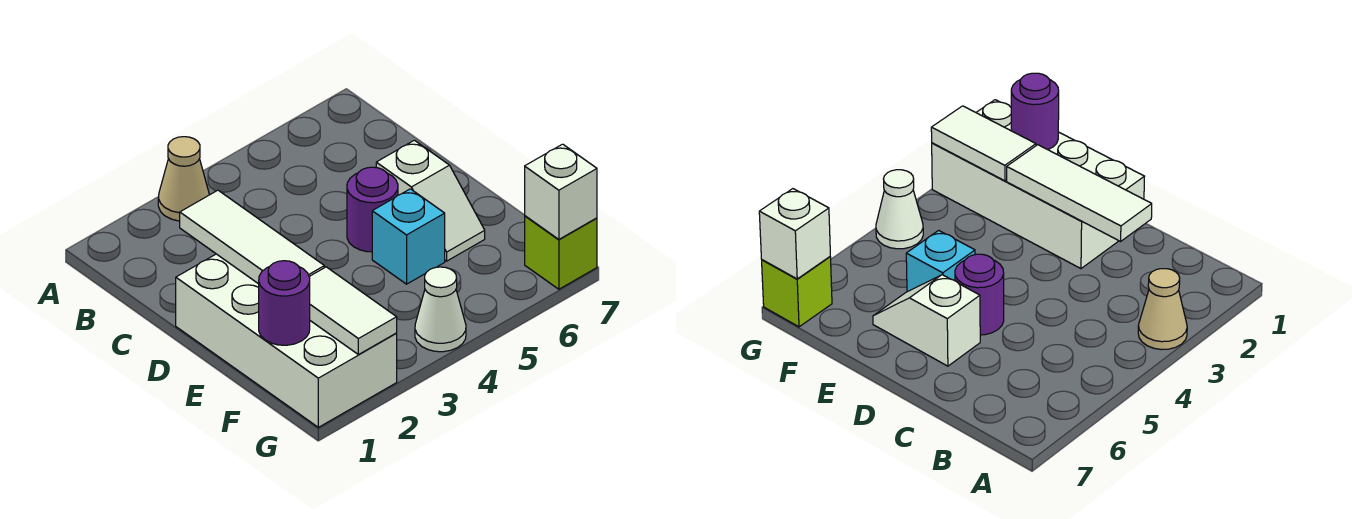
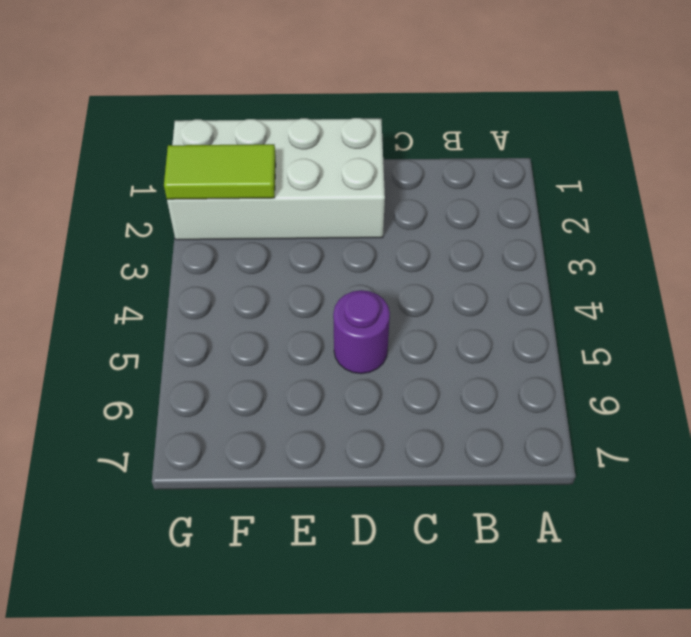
lime 1x2 tile [164,144,276,199] -> white 1x2 tile [309,267,397,355]
none -> tan 1x1 cone [158,137,209,221]
none -> white 1x2 slope [376,140,485,261]

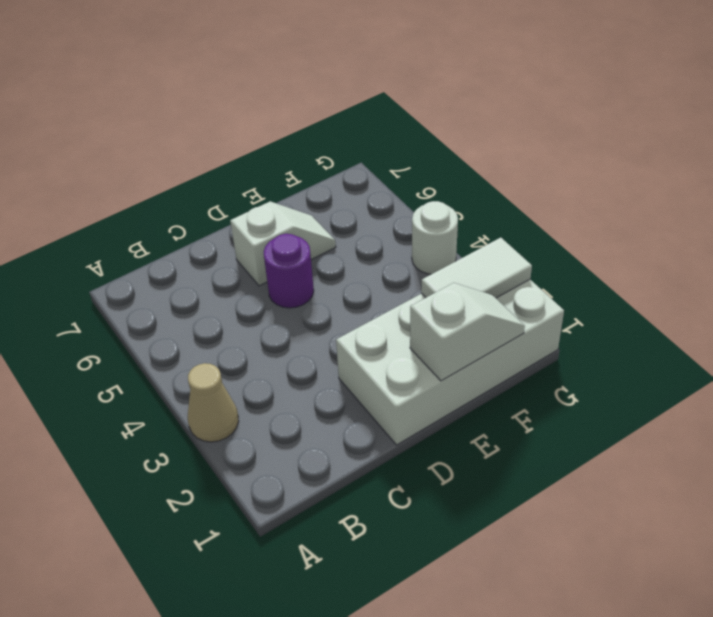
white 1x2 slope [410,283,525,381] -> purple 1x1 round brick [259,261,310,345]
white 1x1 round brick [412,201,458,274] -> white 1x1 cone [415,267,466,352]
none -> cyan 1x1 brick [372,189,445,284]
none -> lime 1x1 brick [525,216,597,289]

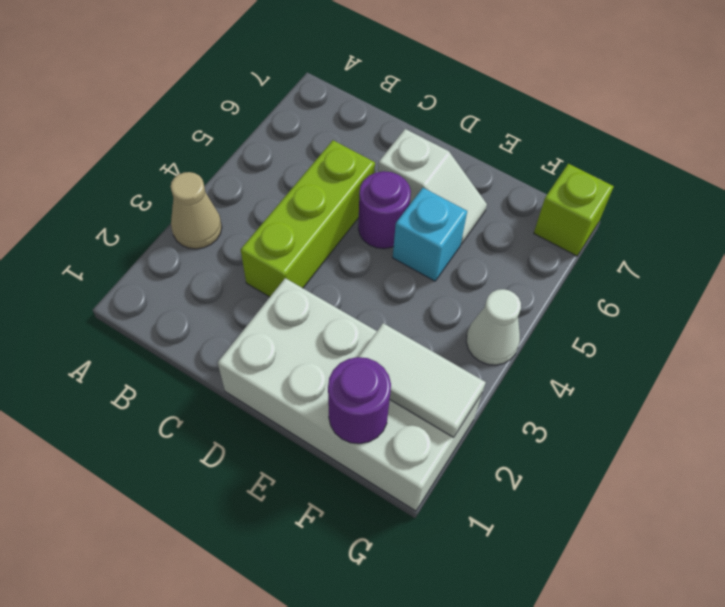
lime 1x3 brick [241,140,375,297] -> none
none -> white 1x3 tile [180,190,324,284]
none -> white 1x1 brick [525,144,597,239]

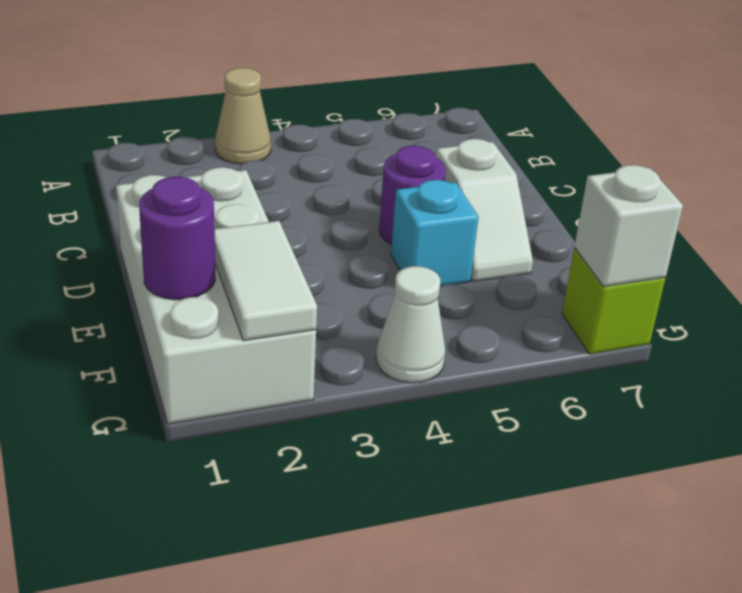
none -> white 1x3 tile [180,190,324,284]

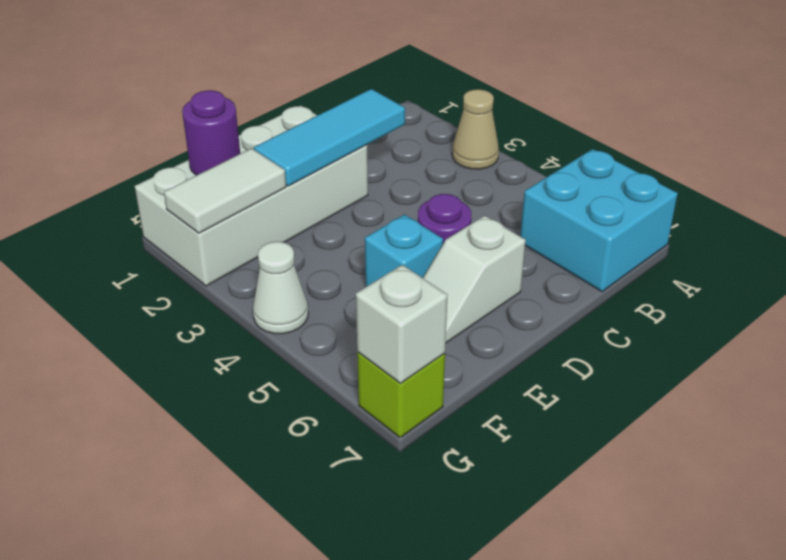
cyan 2x2 brick [520,149,678,292] -> none
cyan 1x3 tile [254,89,405,186] -> white 1x3 tile [180,190,324,284]

